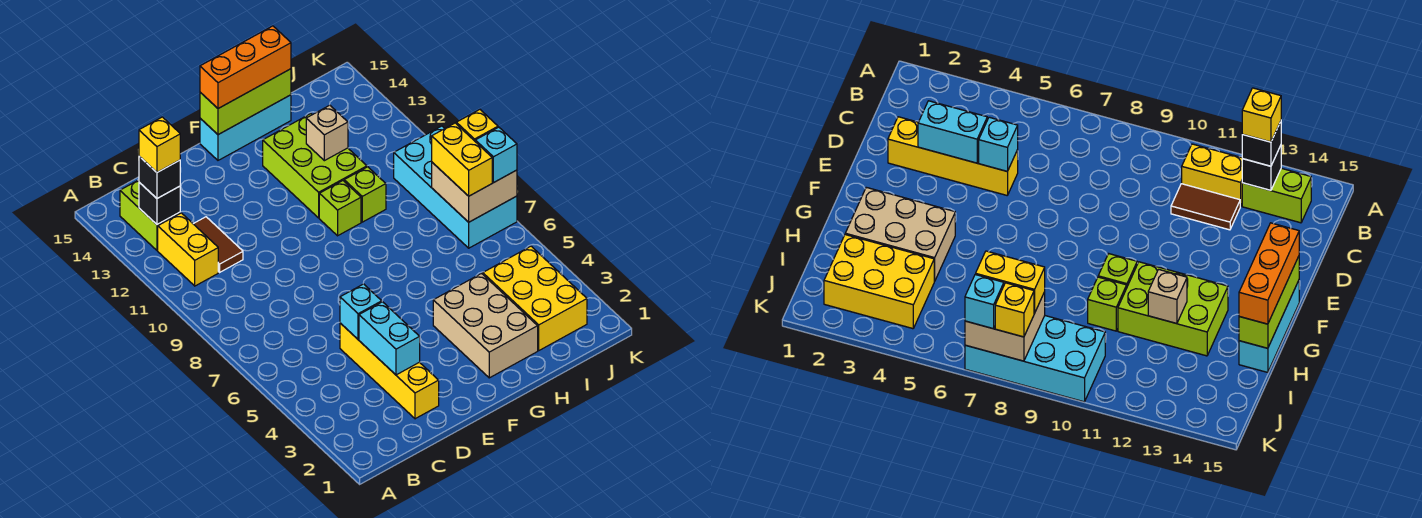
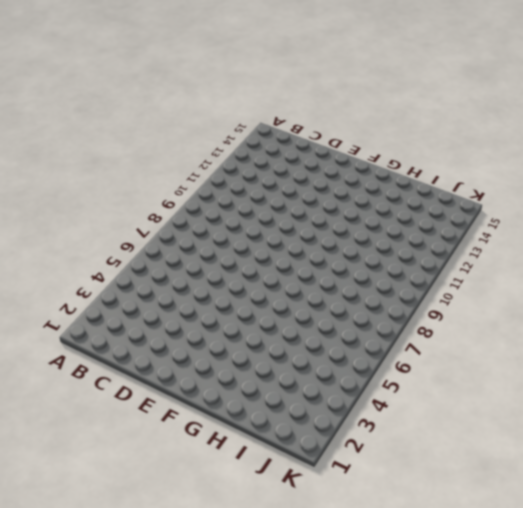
none -> yellow 1x2 brick [158,213,218,286]
none -> lime 1x2 brick [120,180,180,250]
none -> brown 1x2 tile [193,217,243,272]

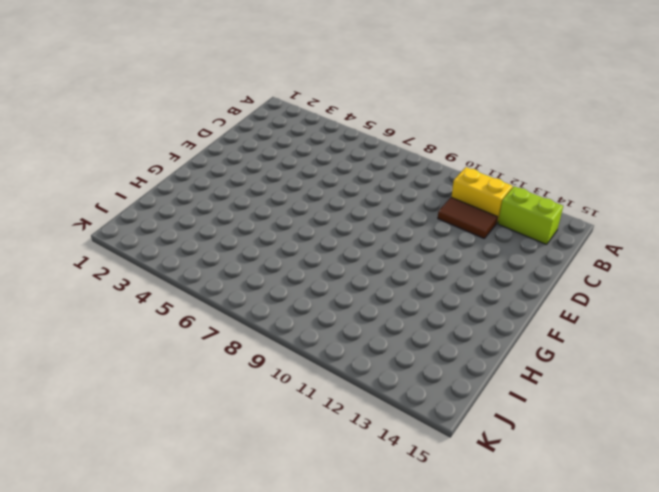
none -> yellow 1x4 brick [340,323,439,419]
none -> cyan 1x3 brick [200,95,291,160]
none -> tan 2x3 brick [433,274,538,378]

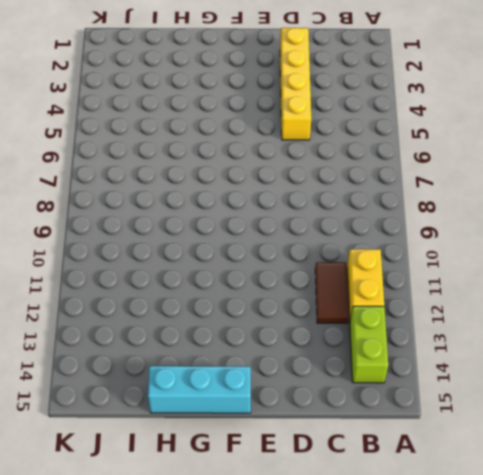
none -> tan 2x3 brick [433,274,538,378]
none -> lime 1x1 brick [319,181,361,236]
none -> lime 2x3 brick [263,114,367,218]

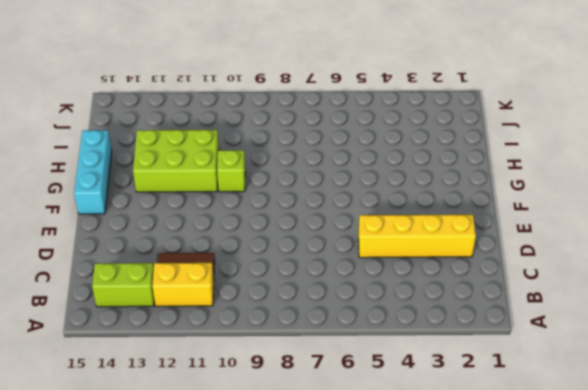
none -> tan 2x3 brick [433,274,538,378]
none -> lime 1x1 brick [344,167,386,222]
none -> yellow 2x3 brick [483,246,587,350]

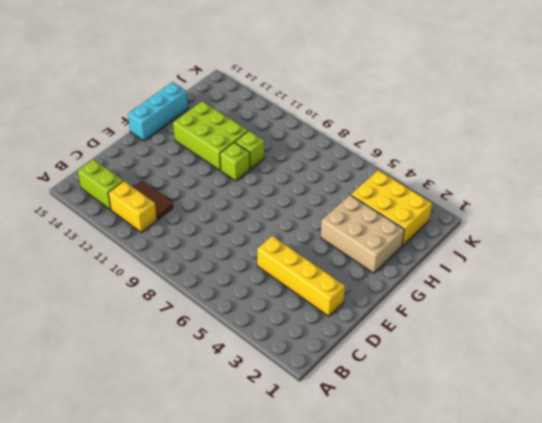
none -> cyan 2x4 brick [394,126,517,248]
none -> black 1x1 brick [139,182,180,224]
none -> cyan 1x2 brick [359,302,420,375]

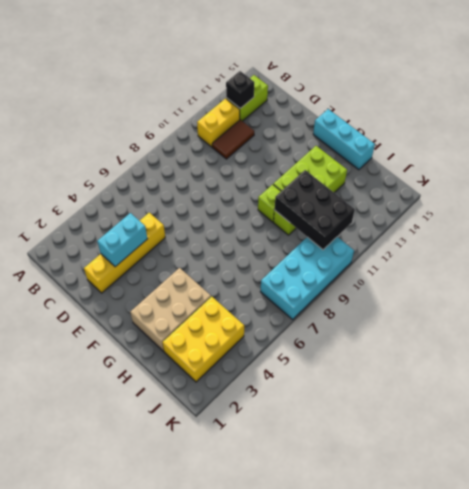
black 2x3 brick [275,170,355,250] -> none
none -> cyan 1x1 brick [340,284,382,339]
none -> lime 1x3 brick [200,69,291,135]
none -> tan 1x1 brick [306,105,348,161]

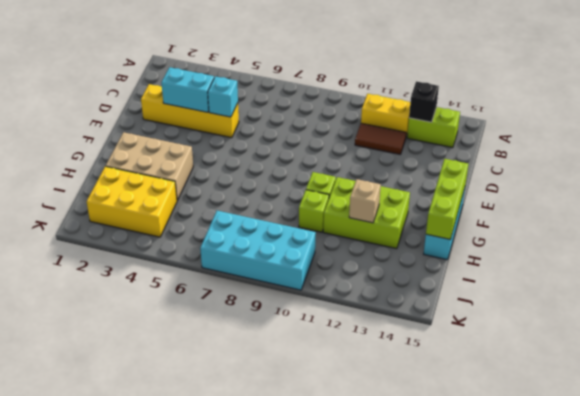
none -> tan 2x2 brick [432,162,517,222]
none -> black 1x1 brick [139,156,180,198]
none -> orange 1x3 brick [200,26,291,108]

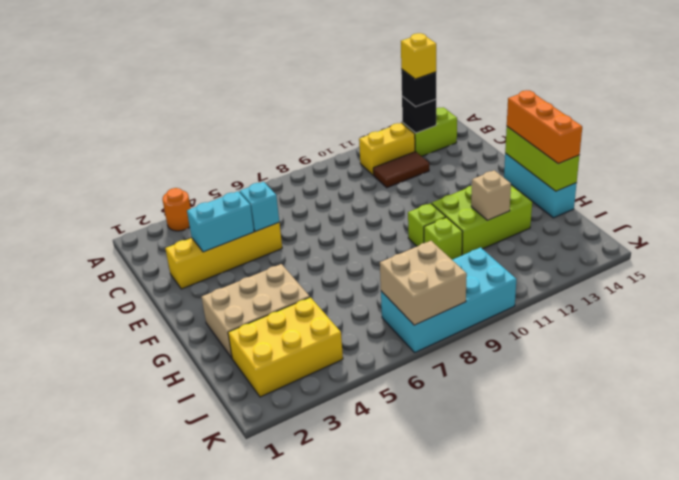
orange 1x1 round brick [162,188,191,231] -> none
none -> yellow 1x2 brick [432,123,492,196]
none -> cyan 1x1 brick [475,127,517,183]
none -> yellow 1x1 brick [456,110,498,141]

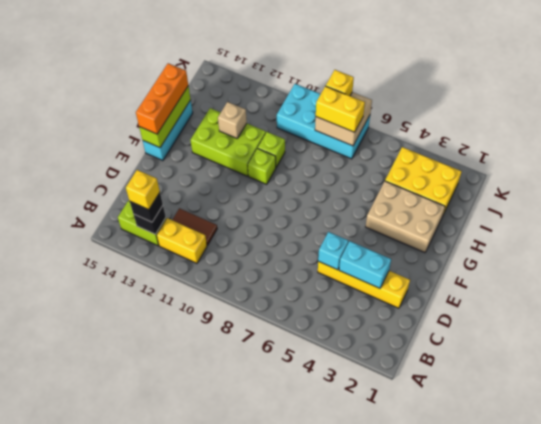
none -> cyan 1x1 brick [475,127,517,183]

